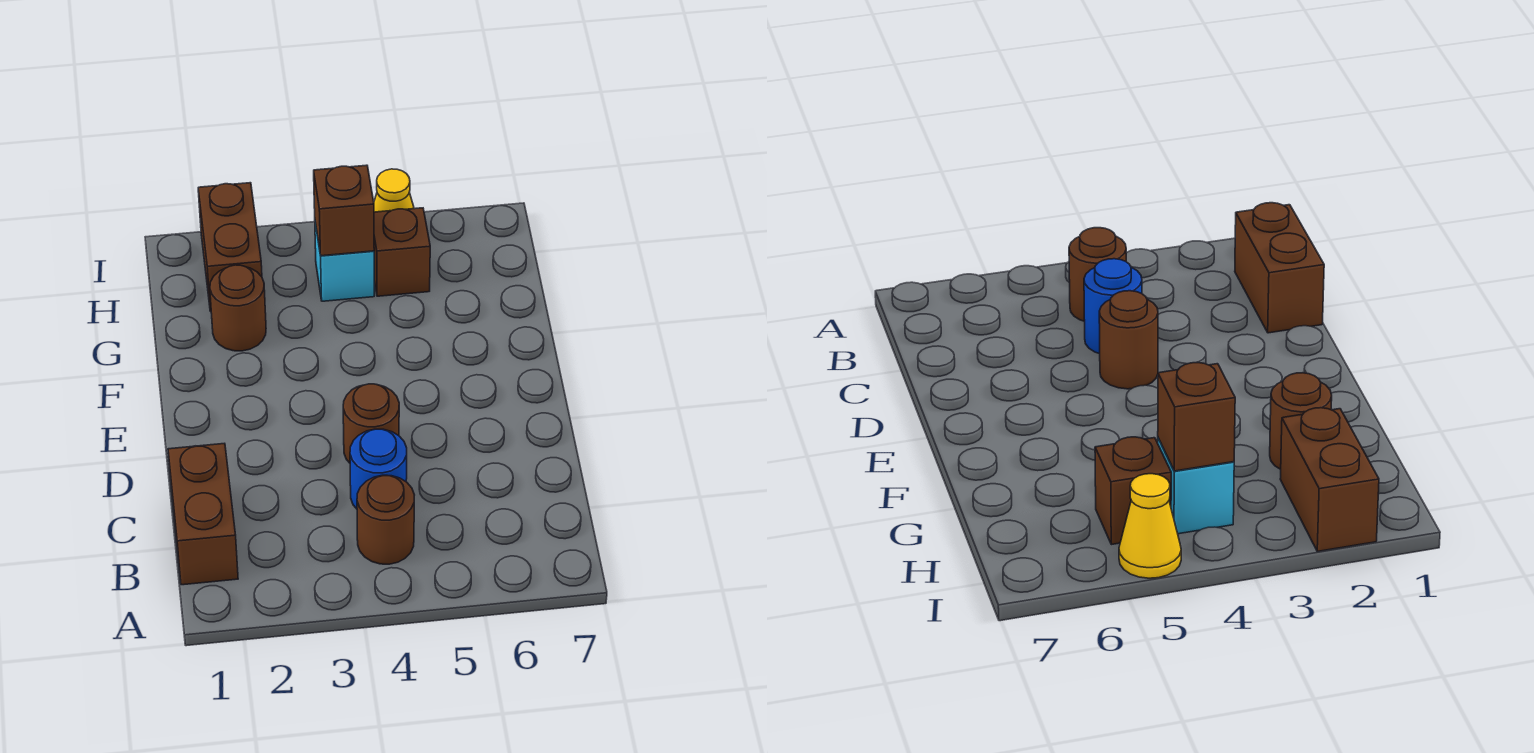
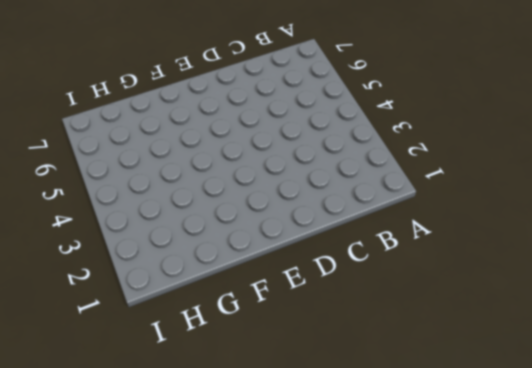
none -> brown 1x2 brick [168,443,238,585]
none -> brown 1x1 round brick [357,475,414,564]

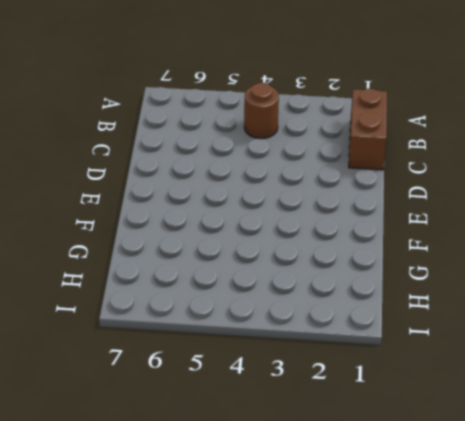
none -> blue 1x1 round brick [350,429,407,509]
none -> brown 1x1 round brick [343,384,399,463]

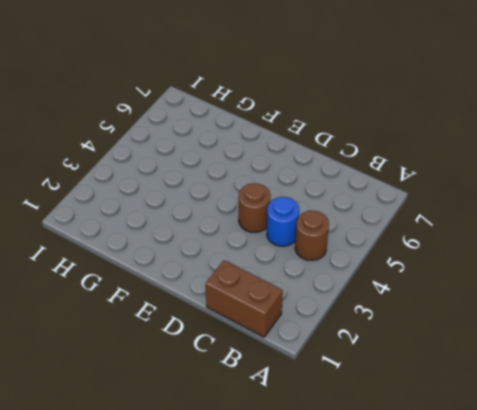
none -> brown 1x1 round brick [210,265,266,351]
none -> brown 1x2 brick [198,183,262,311]

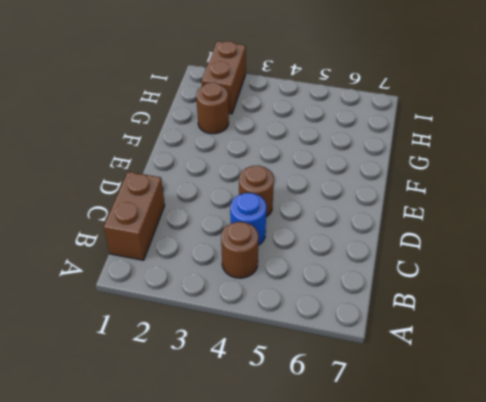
none -> cyan 1x1 brick [315,223,374,301]
none -> brown 1x1 brick [374,208,430,296]

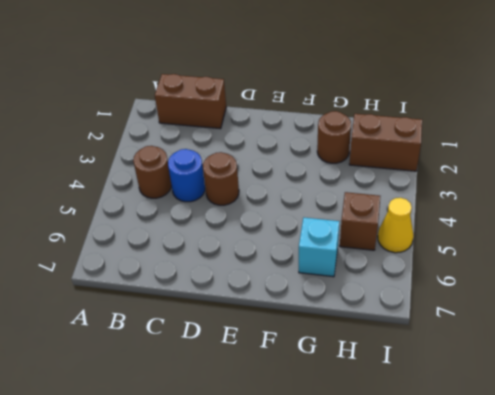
cyan 1x1 brick [299,218,339,277] -> cyan 1x1 brick moved to [315,223,374,301]
none -> brown 1x1 brick [314,165,374,256]

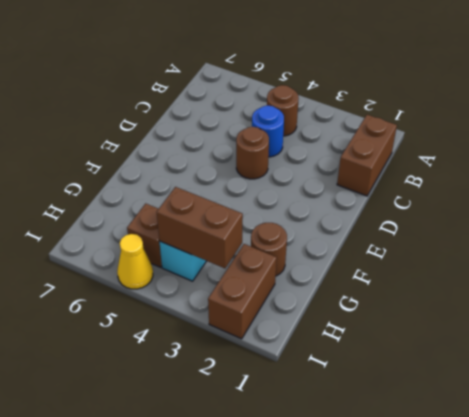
brown 1x2 brick [157,187,243,268] -> brown 1x1 brick [314,165,374,256]

